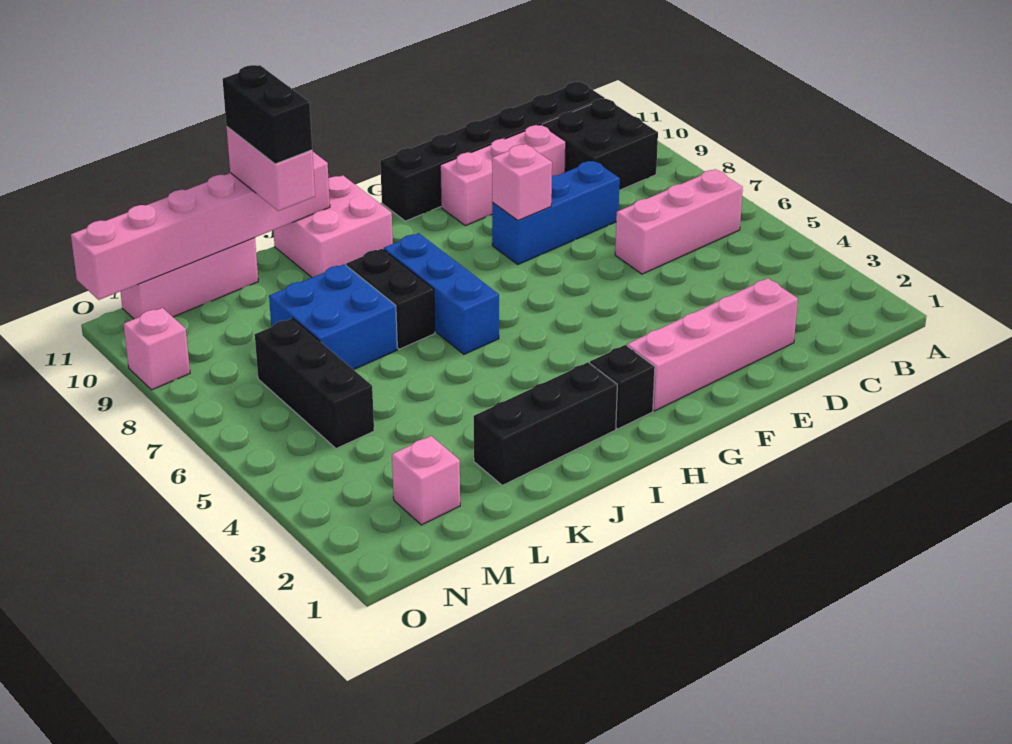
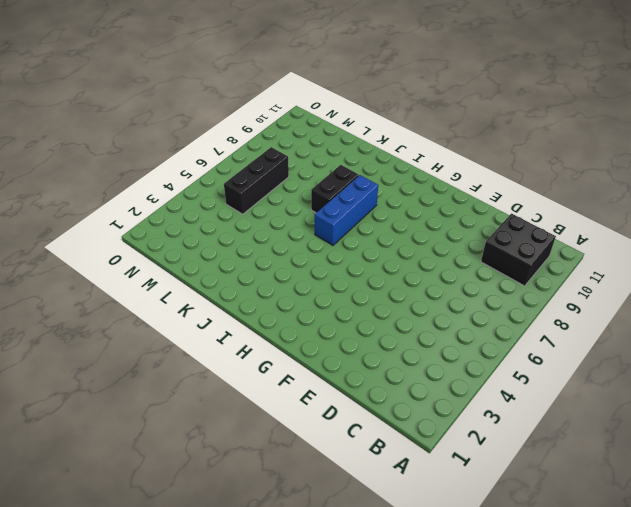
none -> pink 1x3 brick [615,169,743,274]
none -> black 1x6 brick [380,82,605,221]
none -> pink 1x4 brick [627,278,798,411]

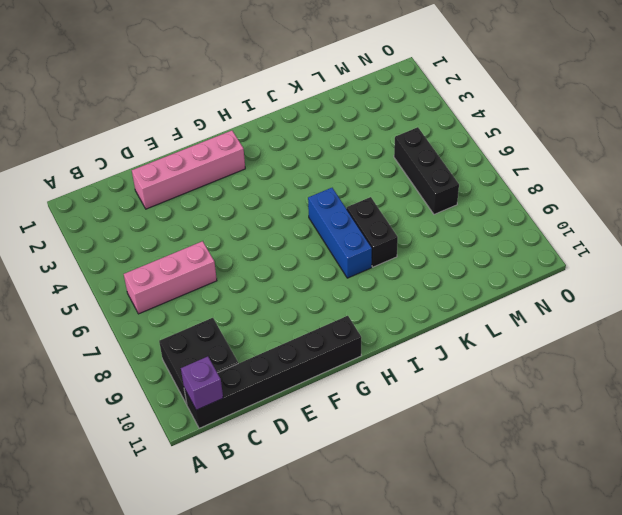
purple 1x1 brick [181,356,223,410] -> none
none -> blue 1x3 brick [492,161,620,264]
none -> pink 1x3 brick [440,125,566,226]
none -> black 1x1 brick [590,345,655,429]

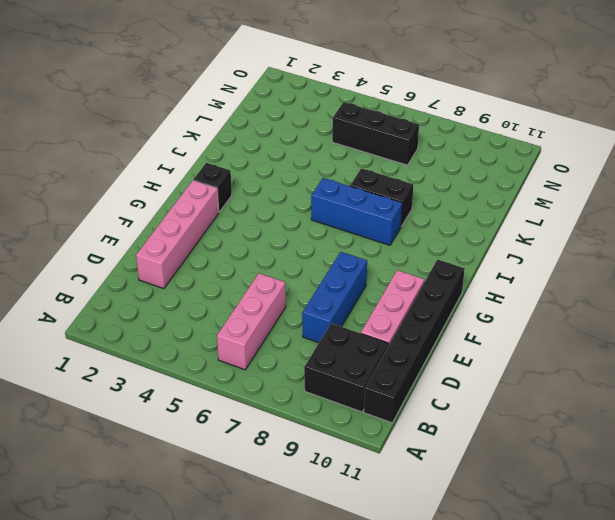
none -> black 1x3 brick [474,362,617,485]
none -> pink 2x2 brick [273,175,393,277]
none -> blue 2x2 brick [269,264,397,370]

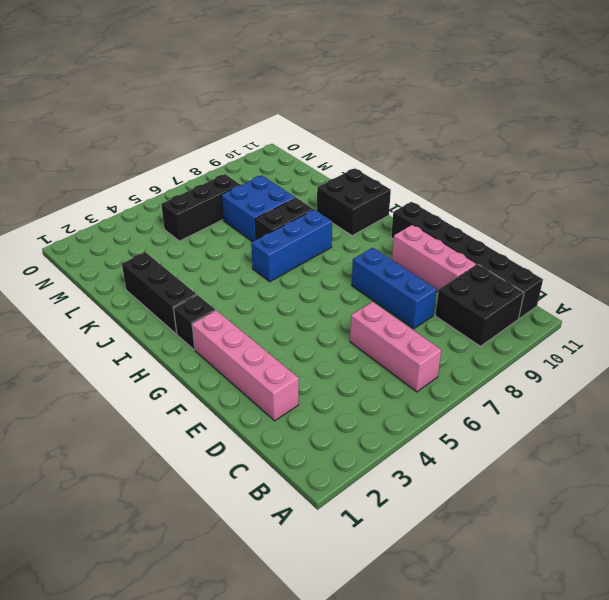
black 2x2 brick [317,168,391,236] -> pink 2x2 brick [273,175,393,277]
none -> pink 1x3 brick [120,238,258,319]
none -> pink 1x1 brick [392,436,460,525]
none -> pink 1x1 brick [123,308,190,390]

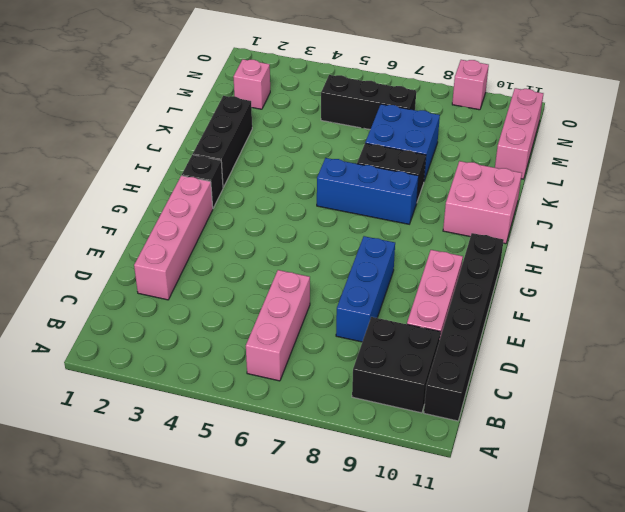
none -> pink 1x1 brick [492,144,552,220]
none -> pink 1x6 brick [71,151,330,300]
none -> pink 1x2 brick [227,127,315,211]

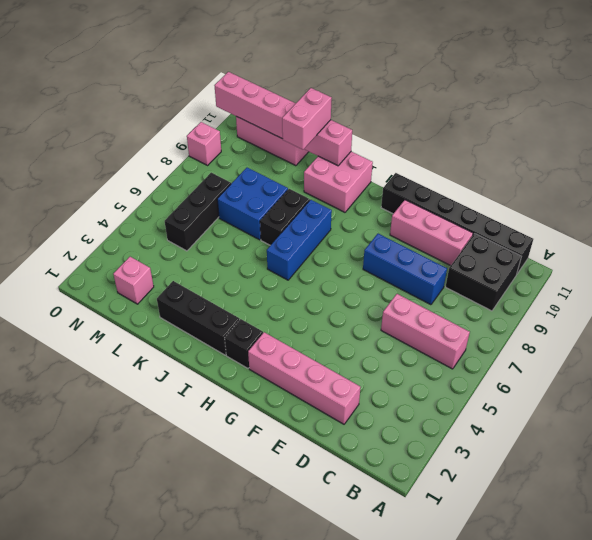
none -> pink 1x1 brick [492,144,552,220]
none -> black 1x2 brick [223,65,312,164]

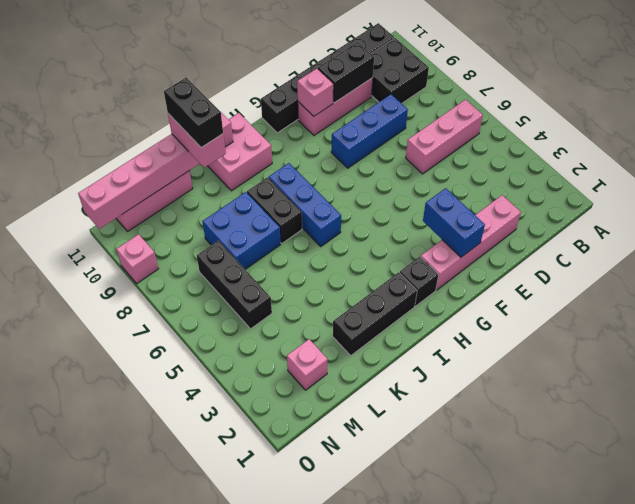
black 1x2 brick [318,42,374,103] -> none
blue 1x2 brick [423,188,485,257] -> none
pink 1x1 brick [297,69,334,116] -> pink 1x1 brick moved to [492,144,552,220]

